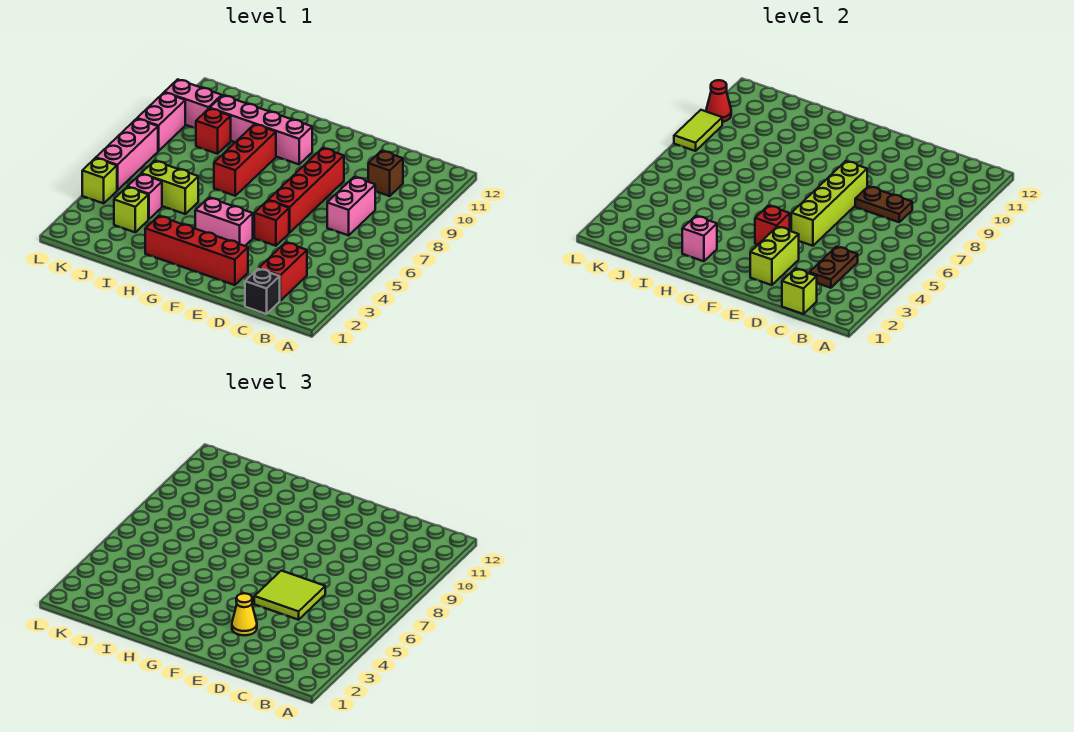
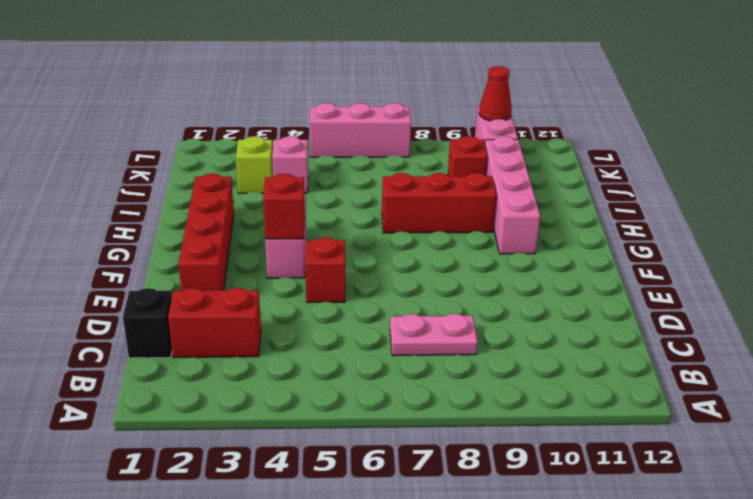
pink 1x2 plate [390,314,478,356] -> pink 1x2 brick [327,177,375,235]
none -> brown 1x1 brick [368,151,403,196]
none -> red 1x4 brick [268,148,344,233]
none -> lime 1x2 brick [141,161,198,214]

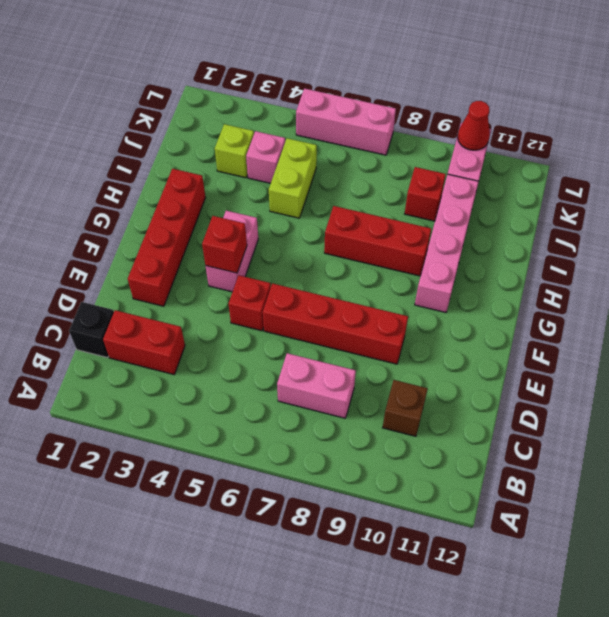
none -> lime 1x1 brick [82,158,117,203]
none -> pink 1x2 brick [137,93,185,151]
none -> lime 1x1 brick [782,269,817,314]

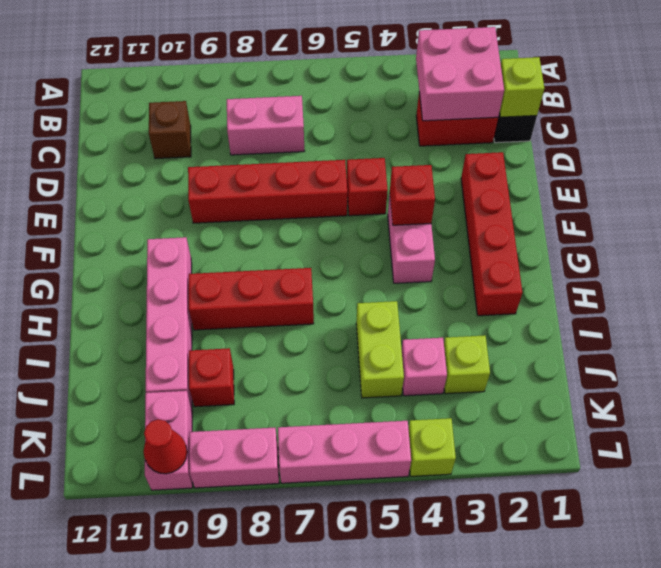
pink 2x2 brick [416,27,504,121] -> brown 1x2 plate [809,247,858,288]
none -> brown 1x2 plate [855,186,912,222]
none -> lime 1x2 brick [750,227,799,285]
none -> lime 1x4 brick [791,161,867,246]

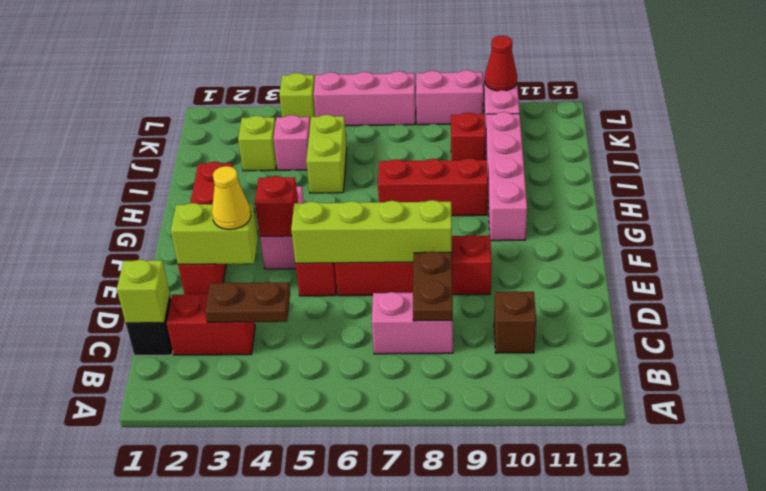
none -> pink 1x1 brick [682,216,717,261]
none -> lime 1x2 tile [674,110,722,151]
none -> lime 2x2 tile [254,571,325,620]

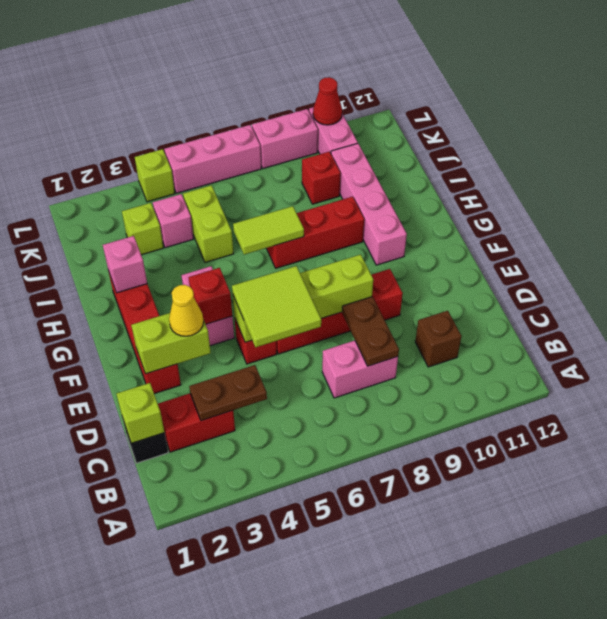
lime 1x2 tile [233,206,304,255] -> lime 1x2 tile moved to [674,110,722,151]

